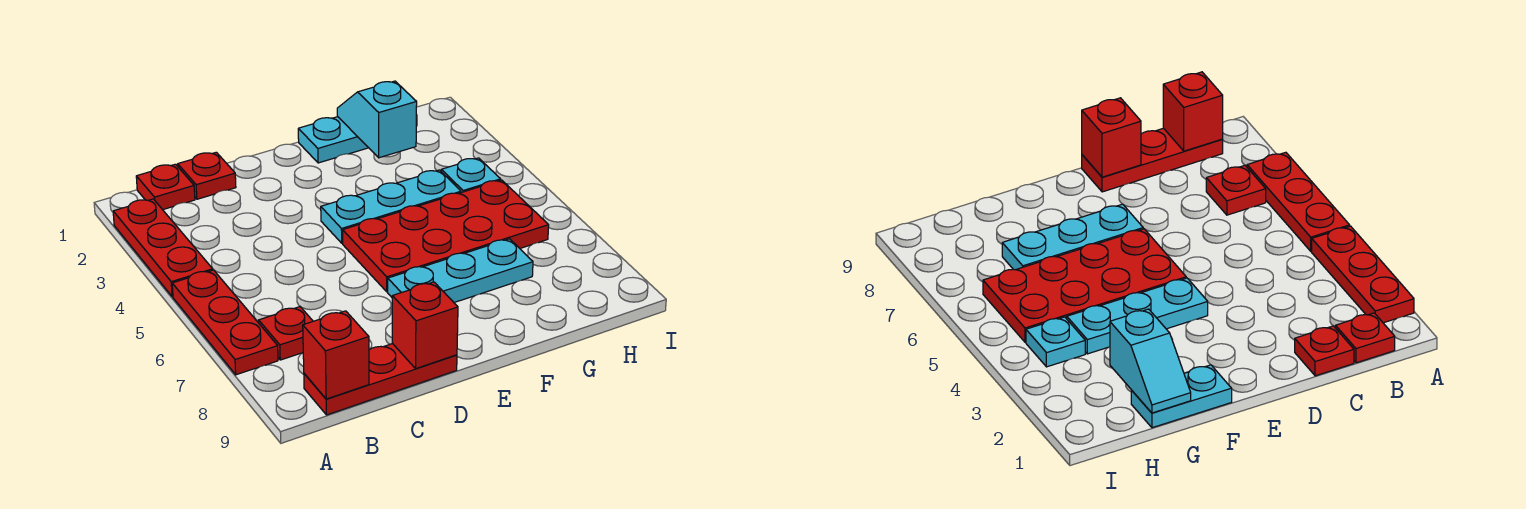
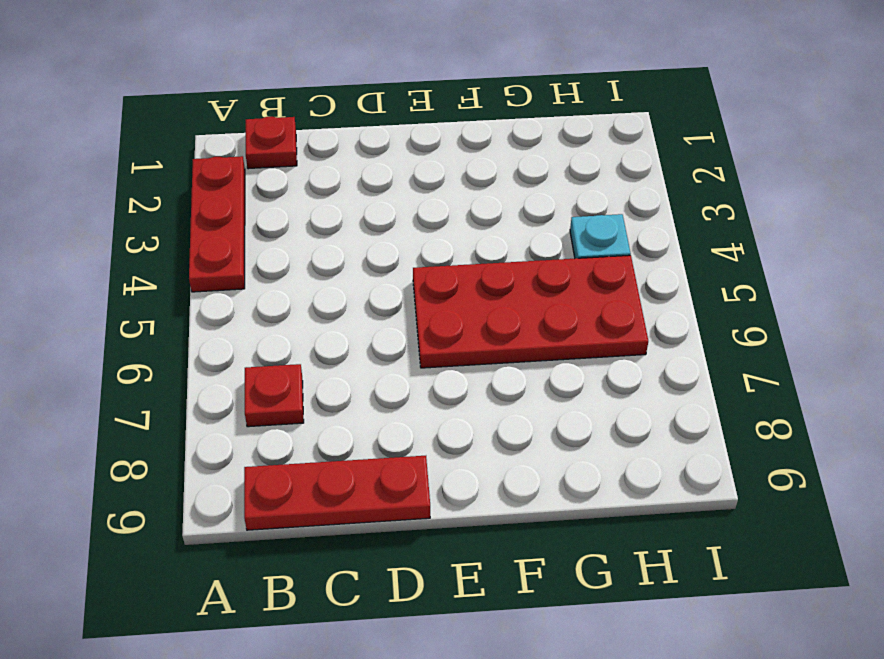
none -> red 1x3 plate [172,270,278,375]
none -> red 1x1 plate [178,152,236,199]
none -> cyan 1x3 plate [321,170,461,243]

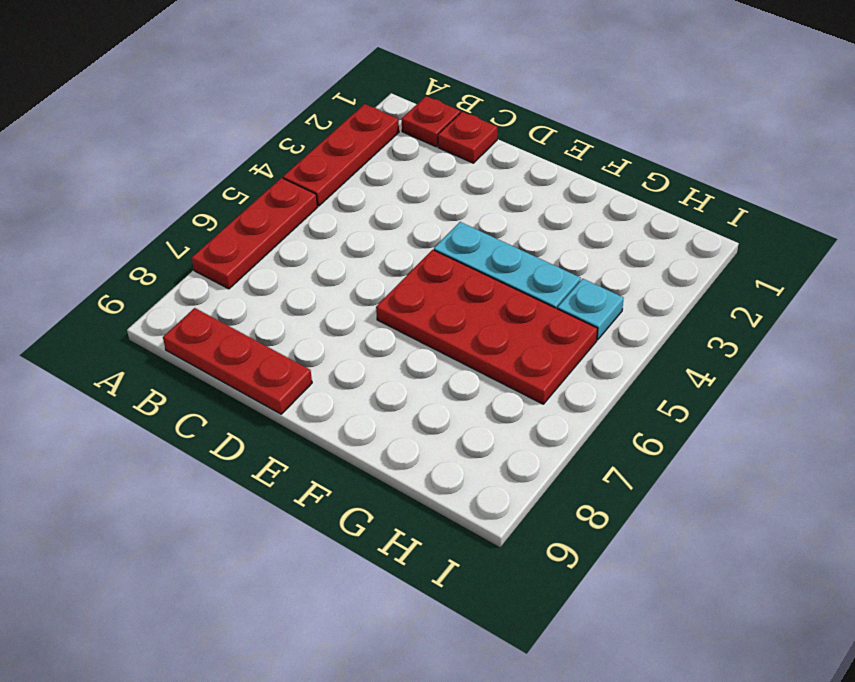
none -> red 1x1 plate [259,307,313,360]
none -> cyan 1x3 plate [388,239,533,302]
none -> cyan 1x2 plate [298,117,368,163]

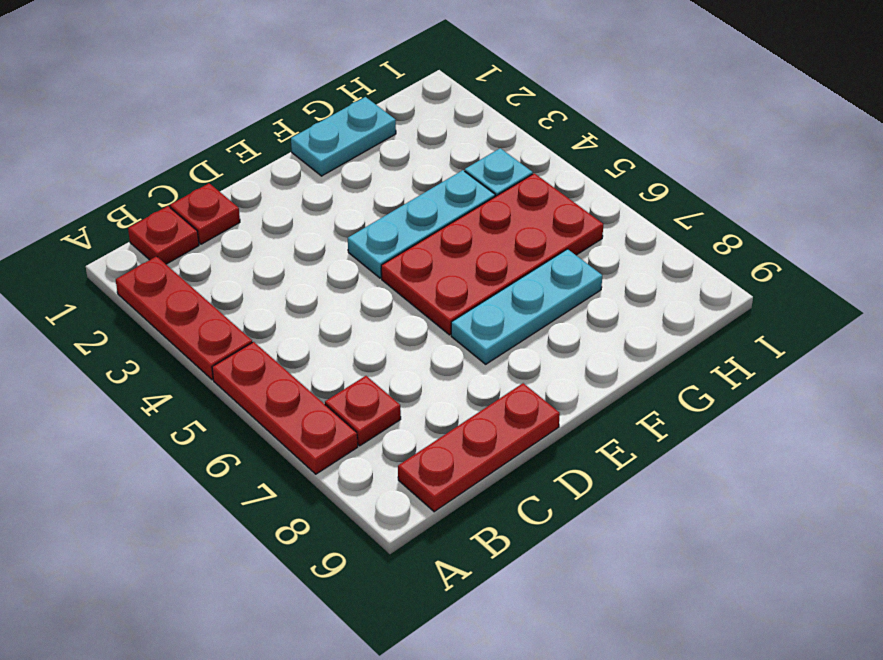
none -> red 1x1 brick [303,311,369,399]
none -> red 1x1 brick [392,282,458,369]
none -> cyan 1x2 slope [337,81,417,158]

